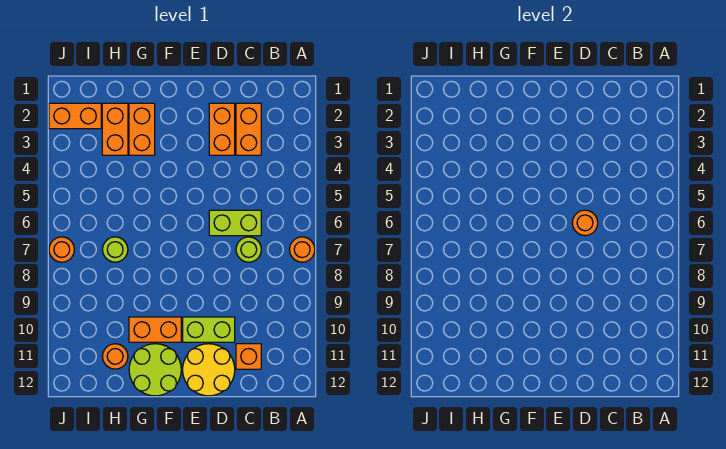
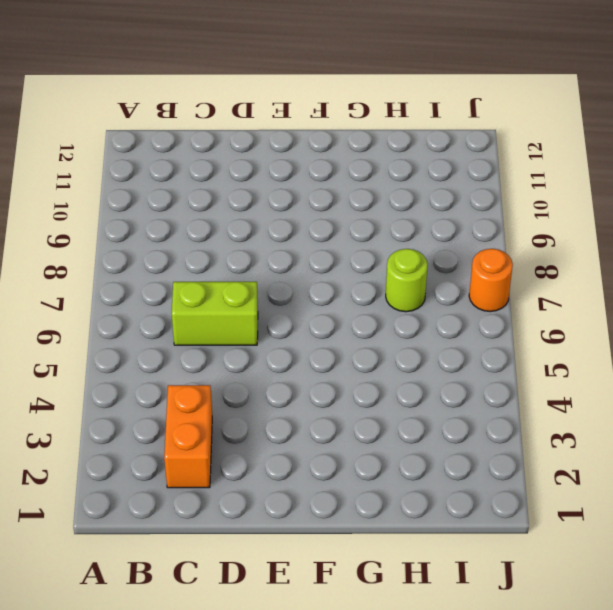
none -> orange 1x1 round brick [289,237,315,262]
none -> lime 1x1 round brick [236,237,261,262]
none -> orange 1x1 brick [236,344,261,369]

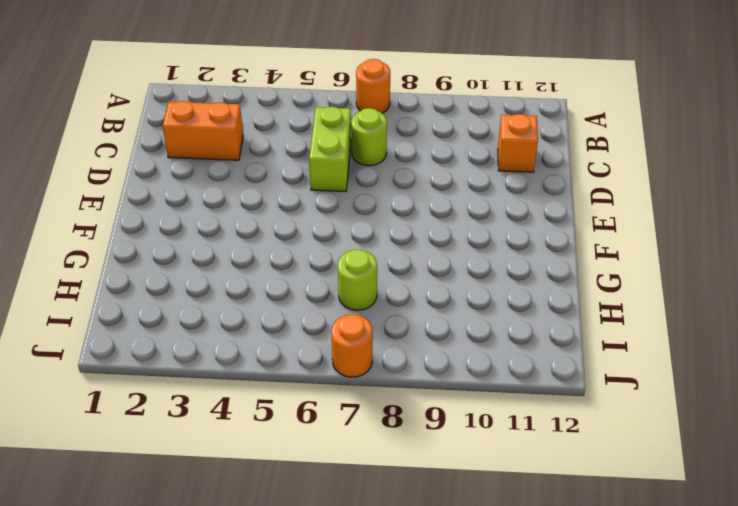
none -> orange 1x2 brick [209,103,235,155]
none -> lime 1x2 brick [183,317,235,342]
none -> yellow 2x2 round brick [183,344,235,396]

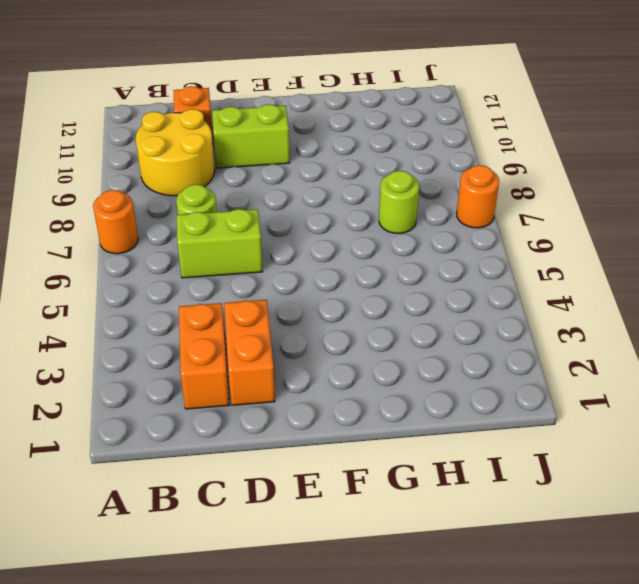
yellow 2x2 round brick [136,109,215,196] -> yellow 2x2 round brick moved to [183,344,235,396]
none -> orange 1x2 brick [129,317,181,342]
none -> lime 2x2 round brick [129,344,181,396]
none -> orange 1x2 brick [129,103,155,155]

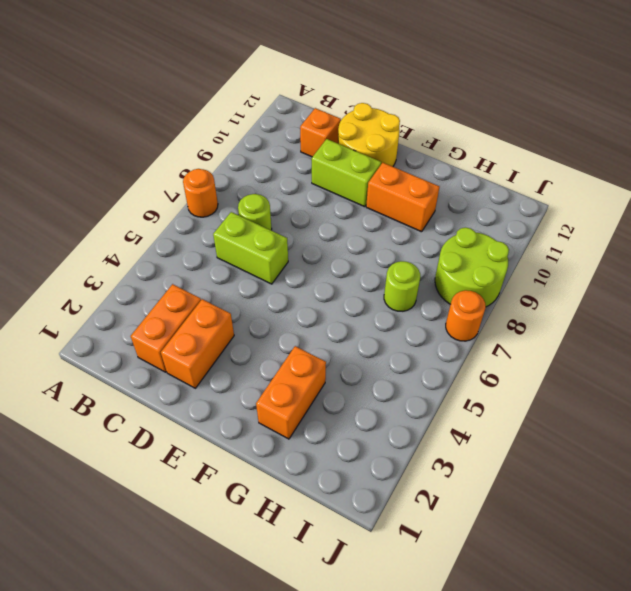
lime 2x2 round brick [435,227,509,307] -> lime 2x2 round brick moved to [129,344,181,396]
none -> orange 1x2 brick [102,103,128,155]
none -> orange 1x1 round brick [102,344,128,369]
none -> orange 1x2 brick [49,103,101,129]

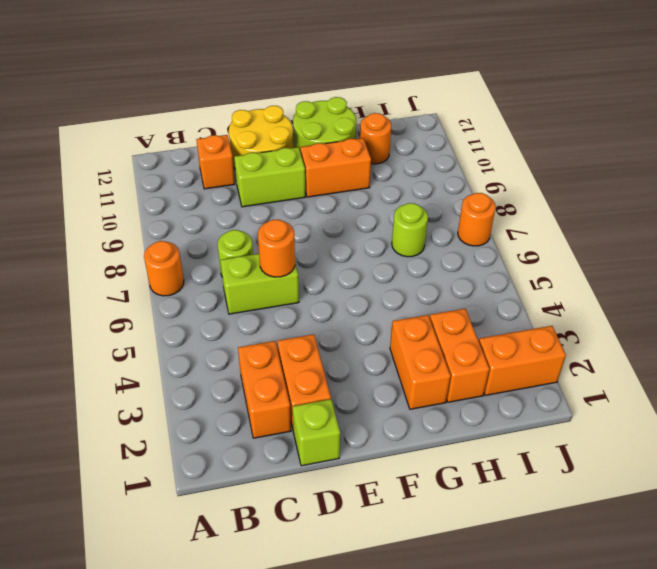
lime 1x1 brick [292,399,340,466] -> none

